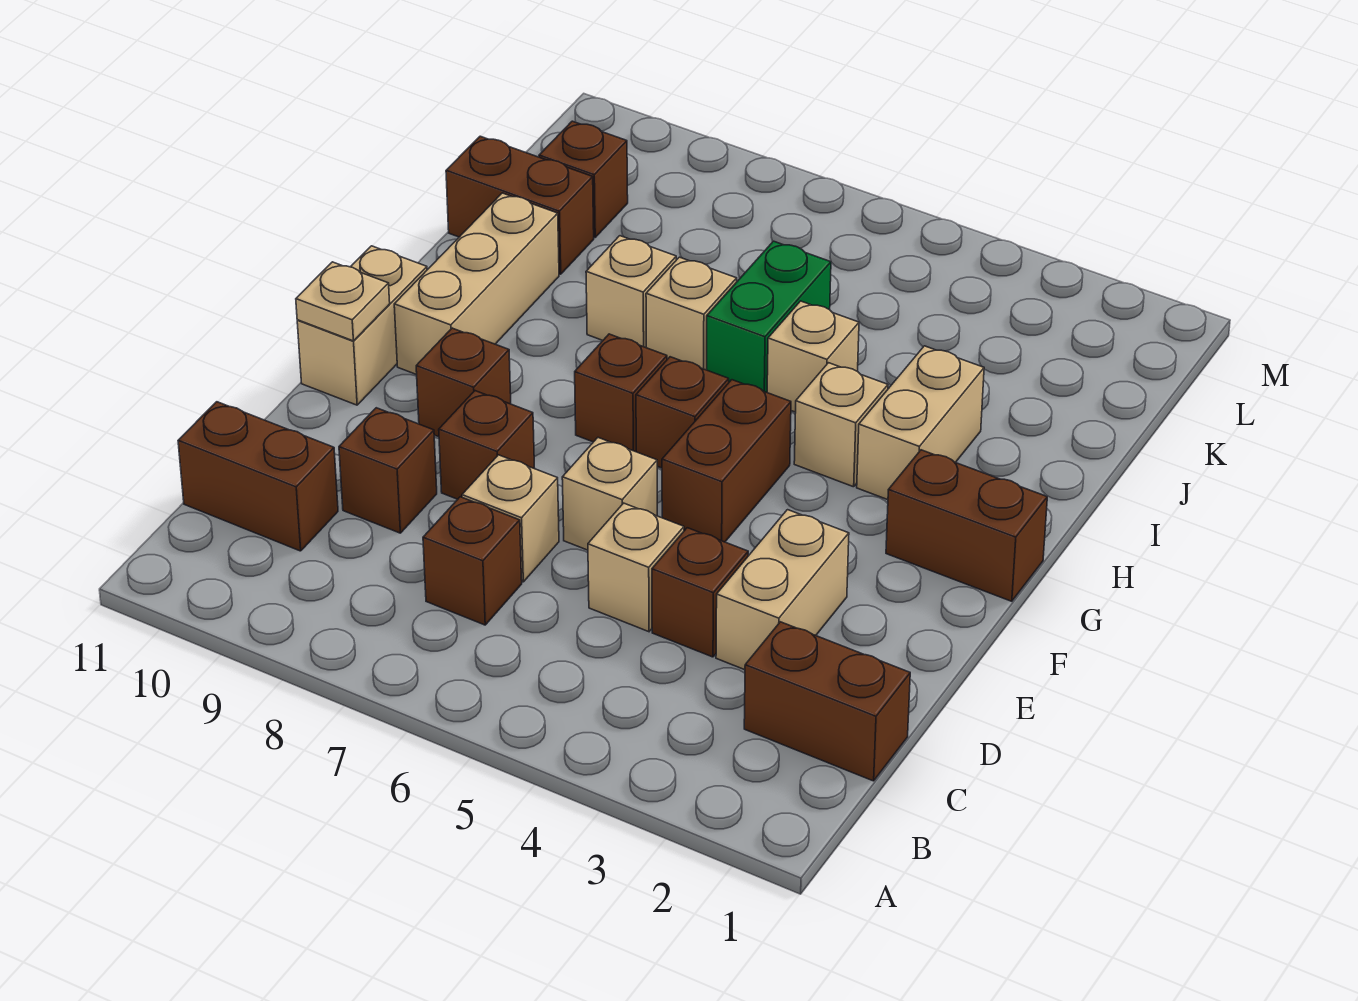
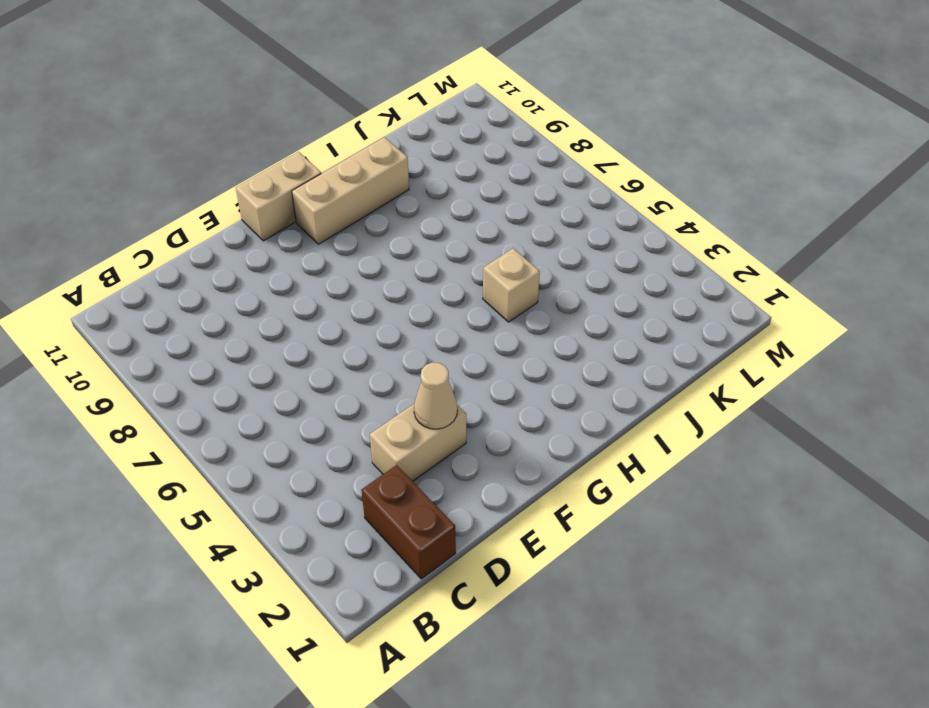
tan 1x1 cone [414,362,457,429] -> none
none -> brown 1x1 brick [423,497,522,625]
none -> brown 1x2 brick [178,402,338,551]
none -> brown 1x1 brick [652,528,748,657]

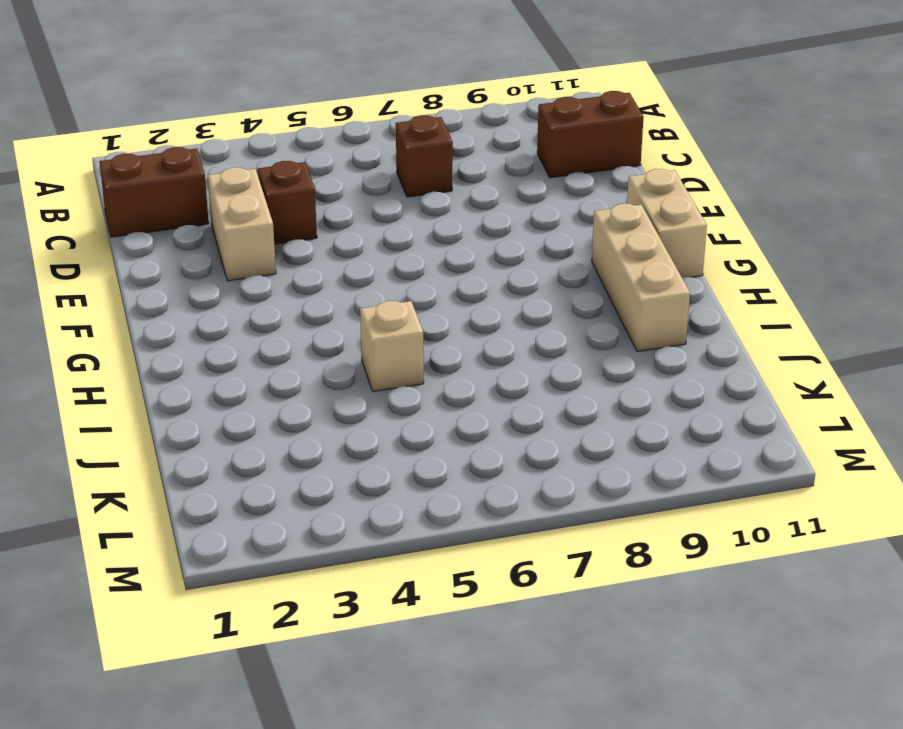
none -> tan 1x1 brick [588,503,684,632]
none -> tan 1x1 brick [462,455,559,582]
none -> brown 1x1 brick [339,408,437,533]

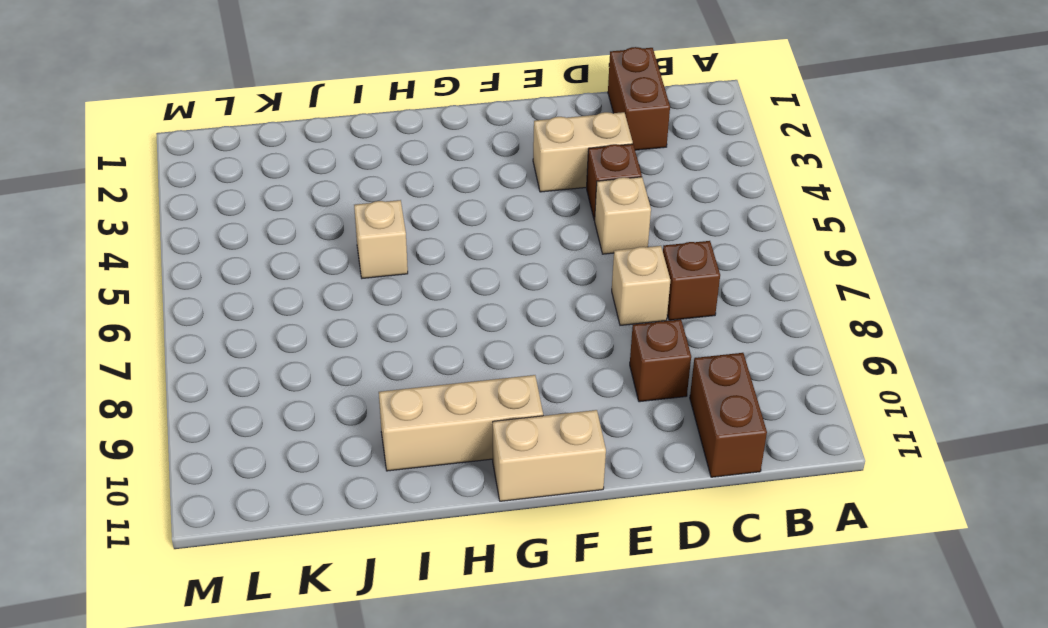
none -> tan 1x1 brick [562,438,657,550]
none -> brown 1x1 brick [439,391,535,499]
none -> brown 1x2 brick [662,380,791,542]

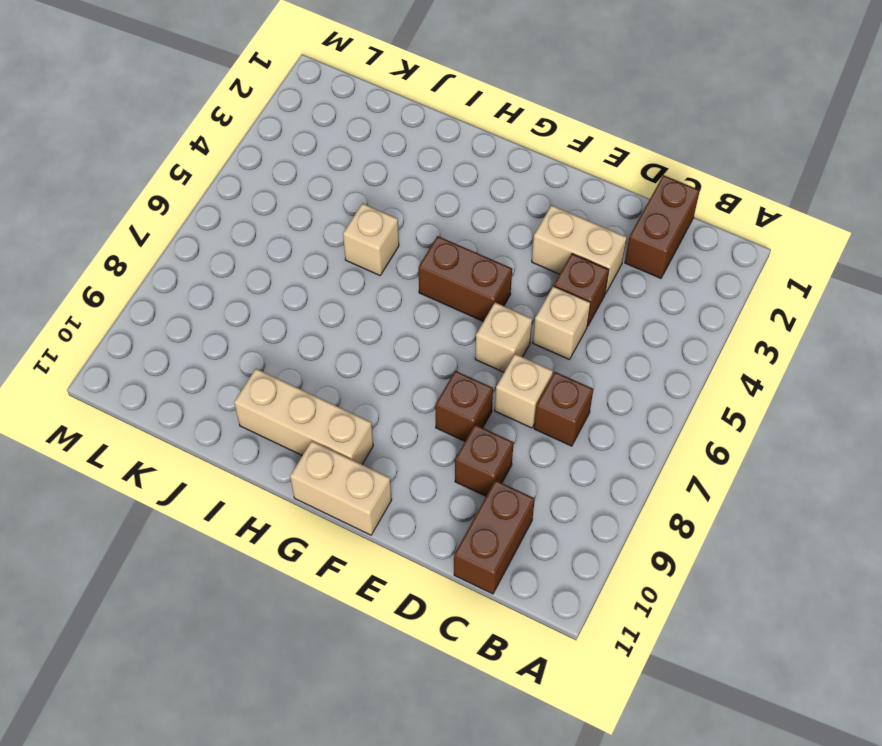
none -> brown 1x1 brick [416,328,511,437]
none -> brown 1x2 brick [886,450,1047,601]
none -> brown 1x1 brick [636,357,729,468]

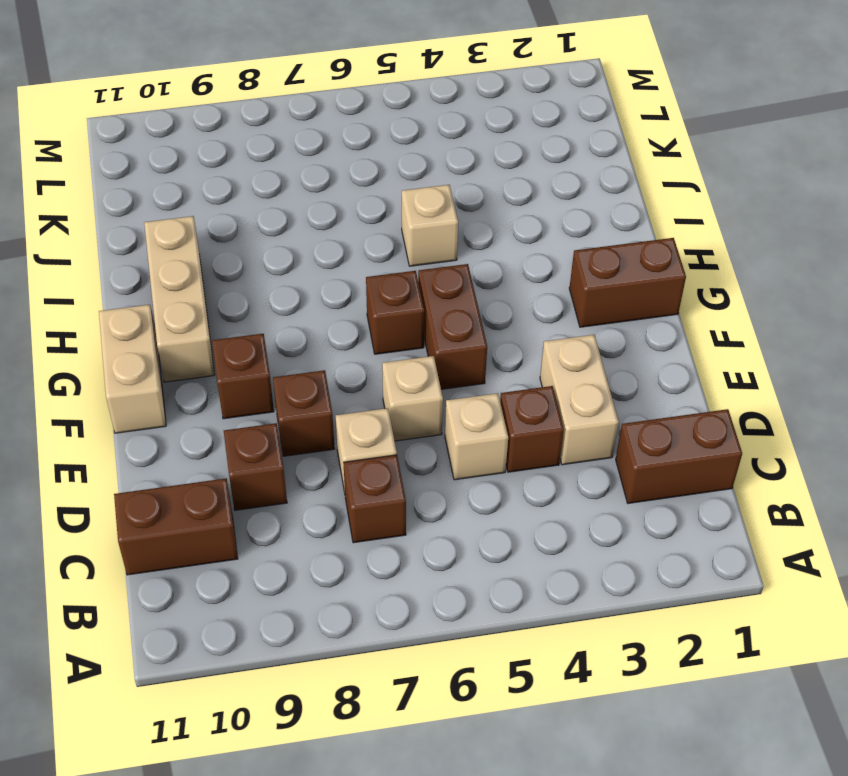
none -> brown 1x1 brick [575,334,667,452]
none -> tan 1x2 brick [857,346,984,500]
none -> tan 1x1 brick [794,363,888,487]

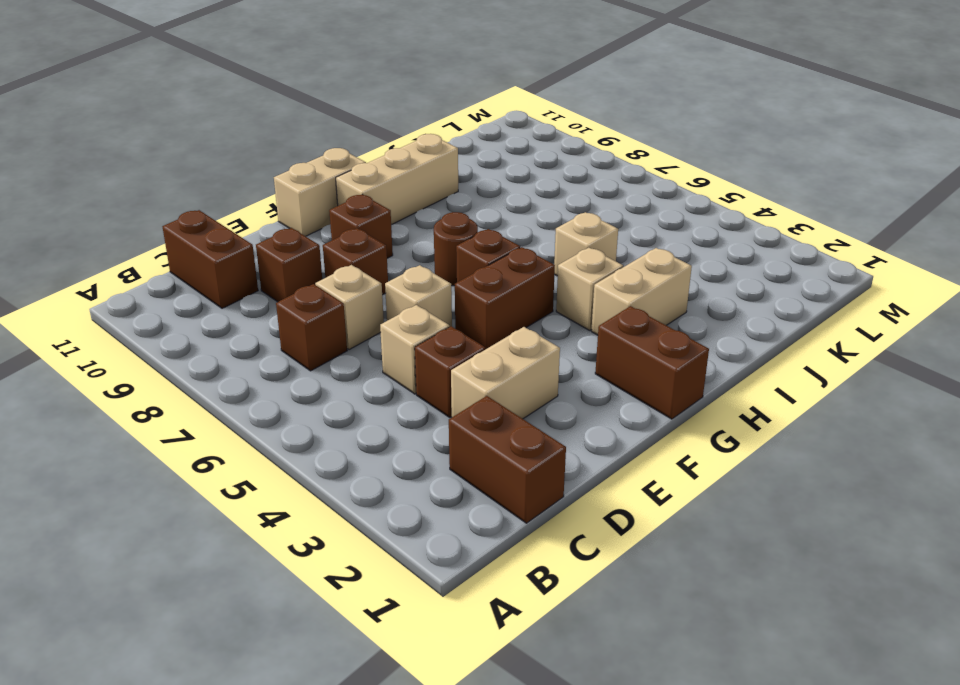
brown 1x1 round brick [434,212,478,286] -> brown 1x1 brick [575,334,667,452]
none -> green 1x2 brick [707,241,831,392]
none -> tan 1x1 brick [646,257,737,370]
none -> tan 1x1 brick [586,236,676,348]

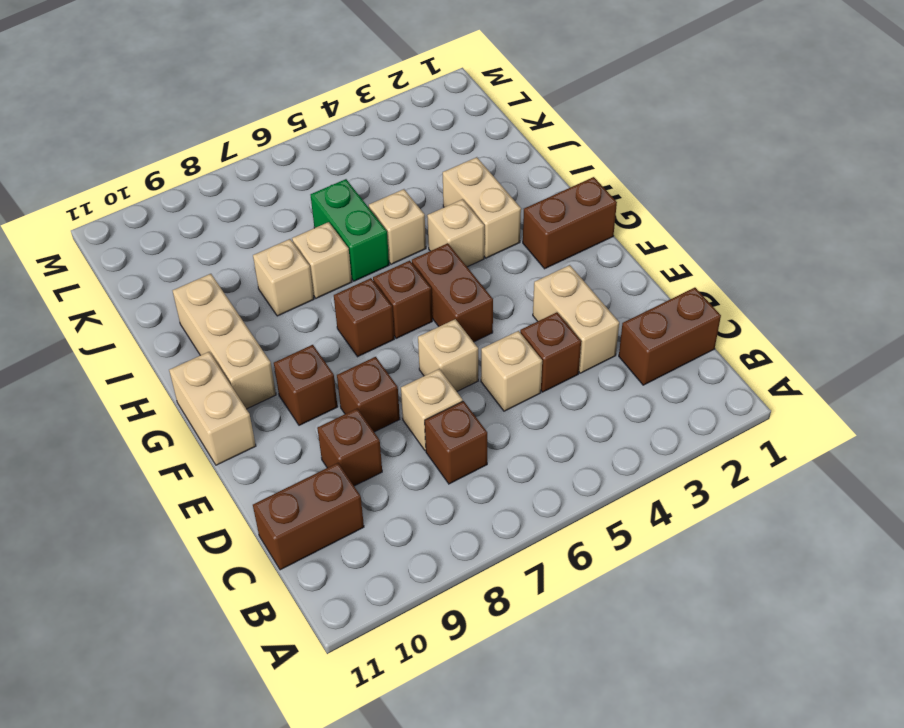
none -> brown 1x2 brick [446,136,594,274]
none -> brown 1x1 brick [539,121,628,237]
none -> tan 1x1 plate [296,262,390,341]

